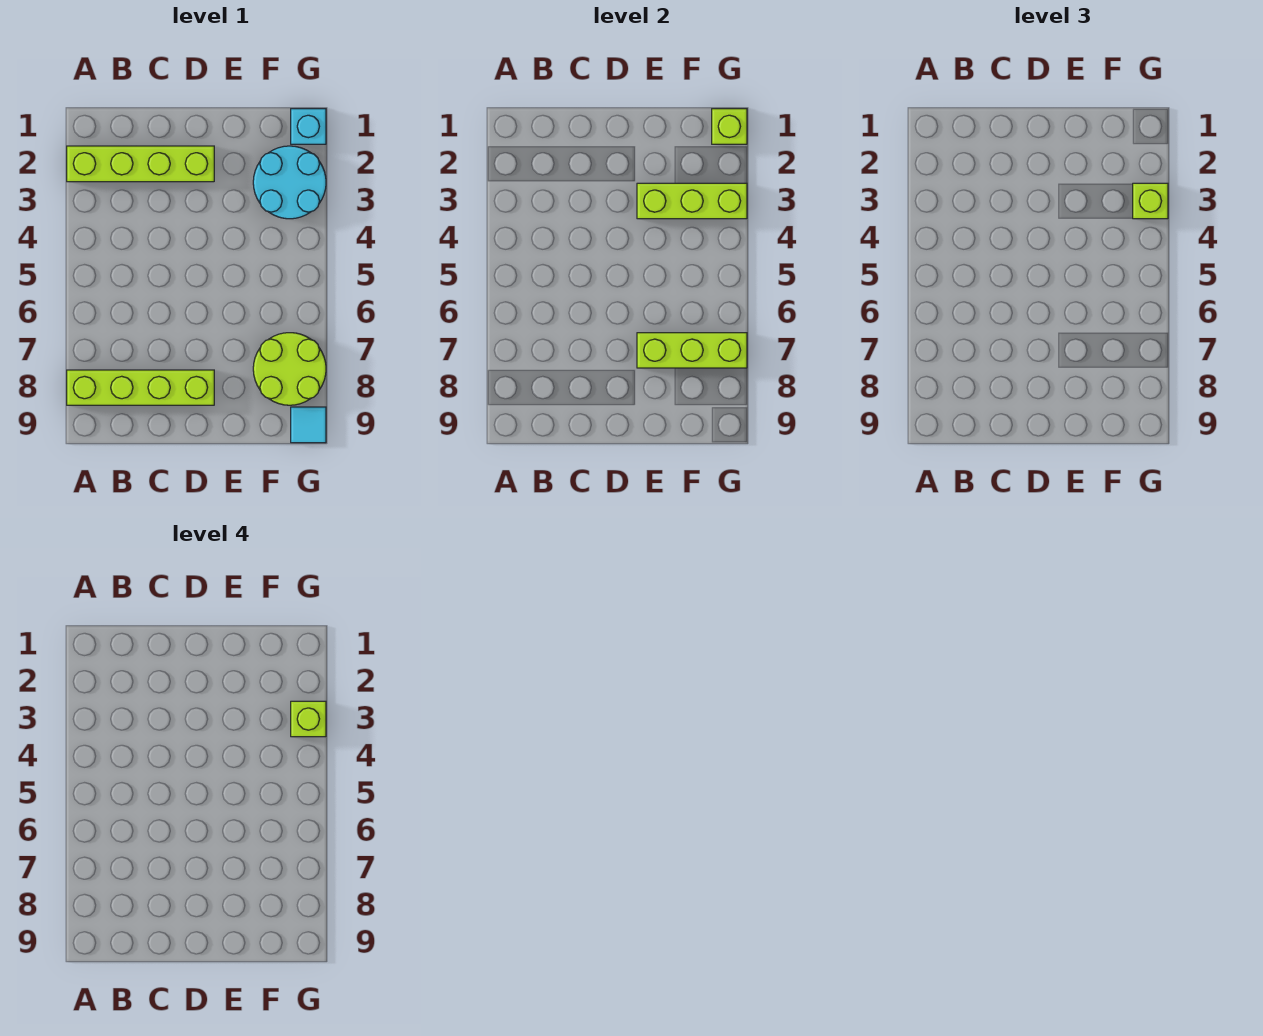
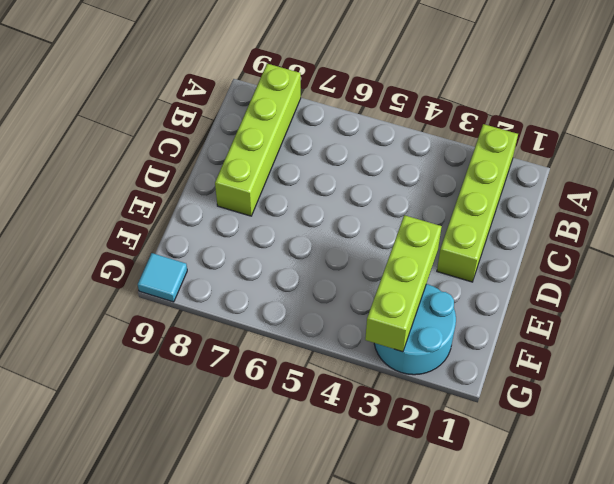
none -> lime 2x2 round brick [253,333,326,405]
none -> cyan 1x1 brick [291,109,326,144]

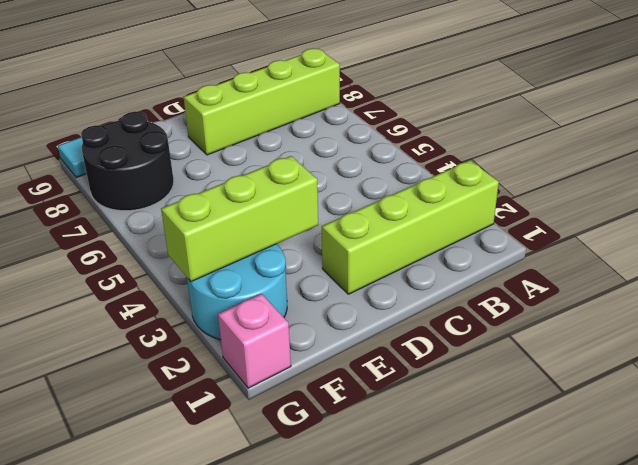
black 2x2 round brick [81,111,174,211] -> lime 2x2 round brick [253,333,326,405]
pink 1x1 brick [218,294,291,388] -> cyan 1x1 brick [291,109,326,144]
none -> lime 1x3 brick [637,333,747,368]
none -> lime 1x1 brick [712,109,747,144]

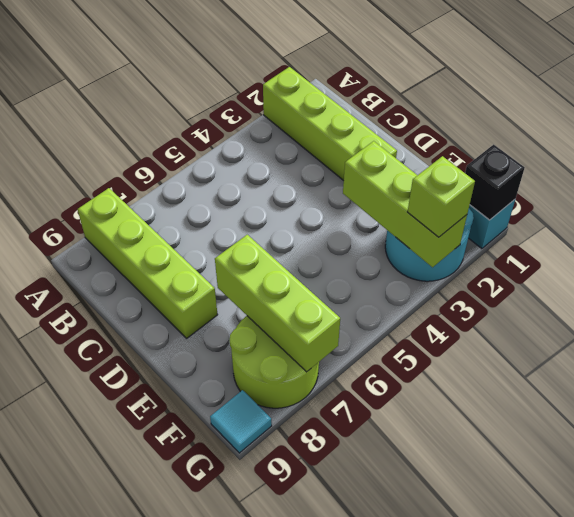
black 1x1 brick [465,145,525,220] -> lime 1x1 brick [712,109,747,144]
none -> lime 1x1 brick [291,701,326,737]

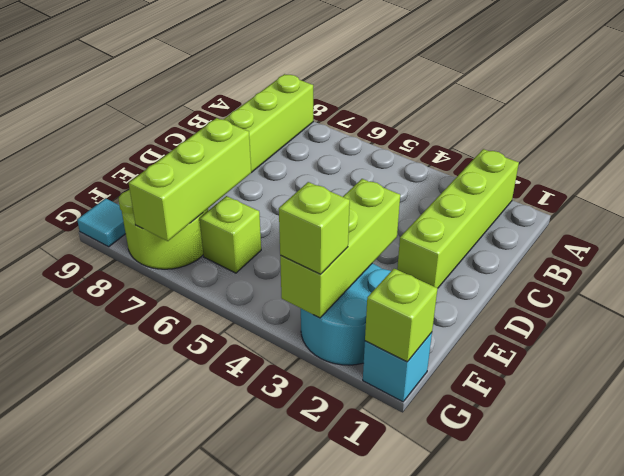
lime 1x1 brick [200,196,261,273] -> lime 1x1 brick moved to [291,701,326,737]

